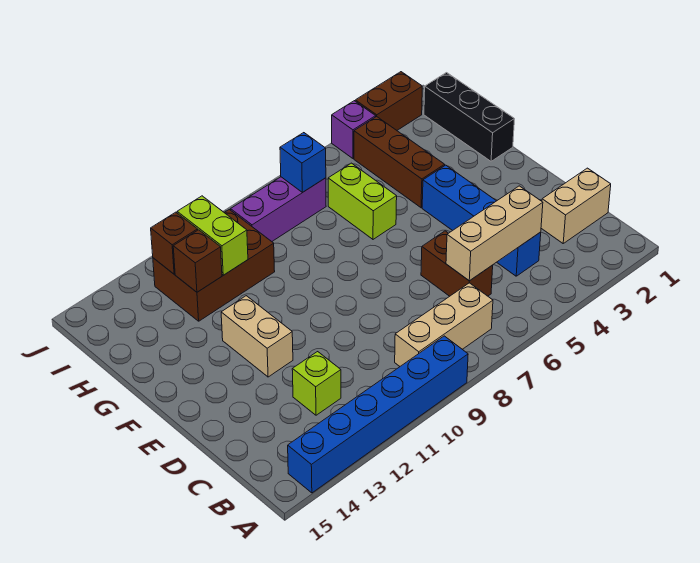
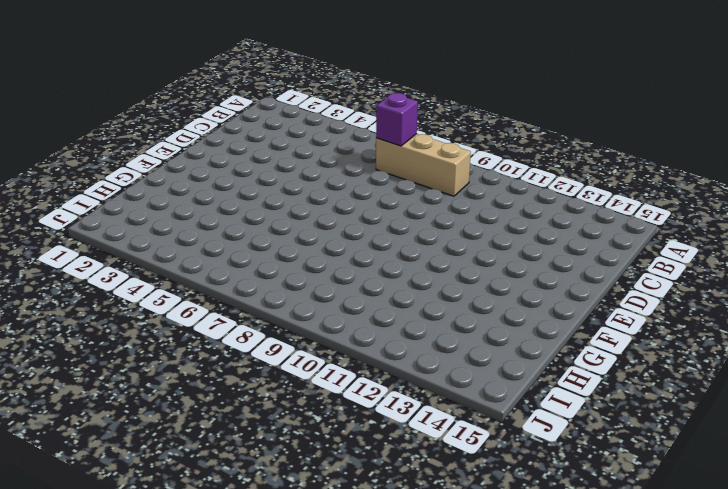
purple 1x1 brick [376,93,418,146] -> purple 1x1 brick moved to [332,101,376,158]
none -> blue 1x6 brick [288,336,468,493]
none -> tan 1x2 brick [541,168,611,243]
none -> blue 1x4 brick [422,165,541,276]

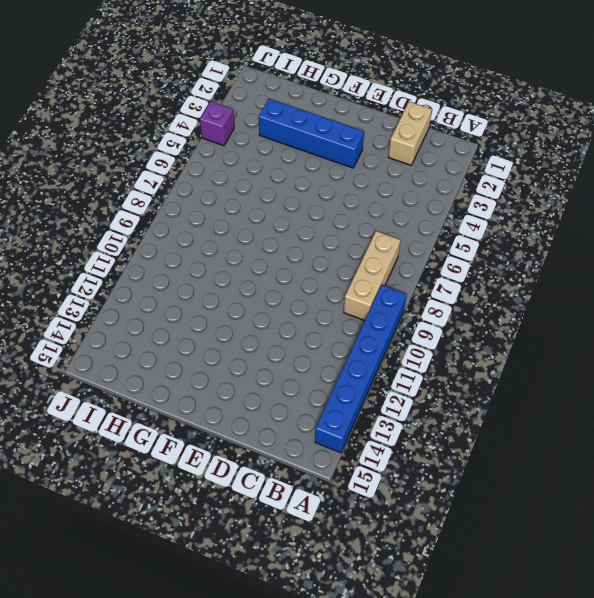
blue 1x4 brick [259,99,364,168] -> blue 1x4 brick moved to [422,165,541,276]
none -> brown 1x2 brick [421,231,493,296]
none -> lime 1x1 brick [292,352,341,415]
none -> tan 1x2 brick [221,296,293,377]

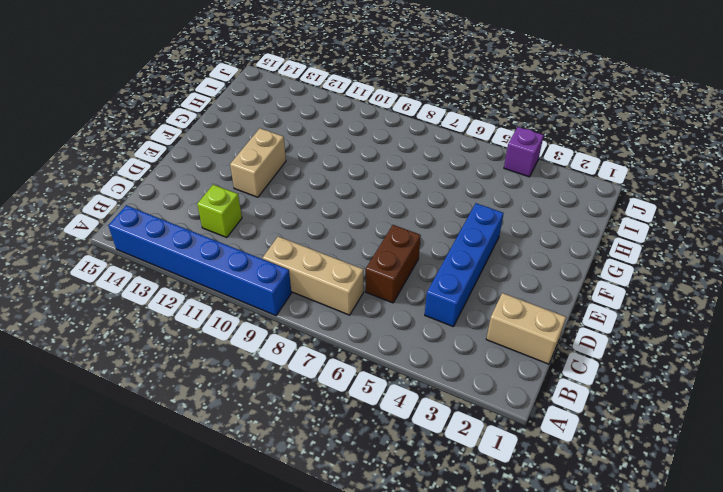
none -> black 1x3 brick [424,73,514,161]
none -> brown 1x3 brick [354,117,445,208]
none -> lime 1x2 brick [328,163,397,239]

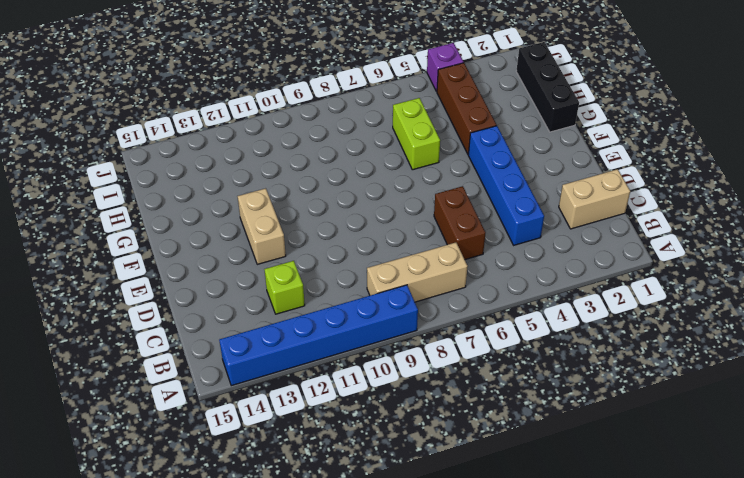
none -> brown 2x3 brick [153,210,275,321]
none -> purple 1x3 brick [231,177,326,241]
none -> brown 1x2 brick [355,72,422,130]

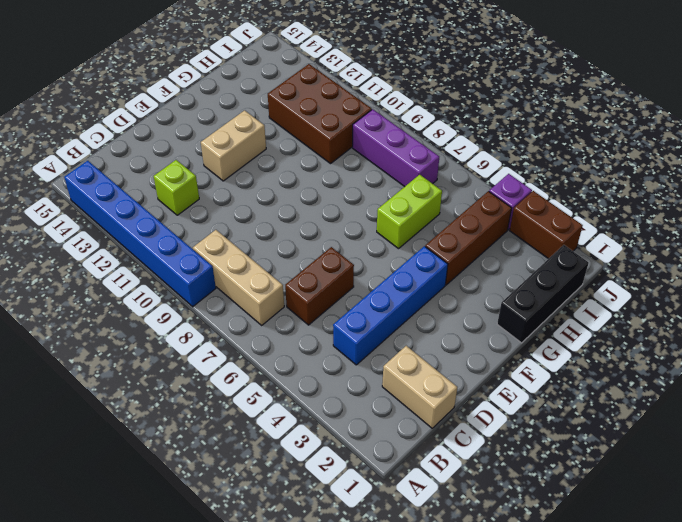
none -> tan 1x3 brick [446,186,543,281]
none -> lime 1x2 brick [177,196,248,275]
none -> brown 1x1 brick [173,230,222,292]

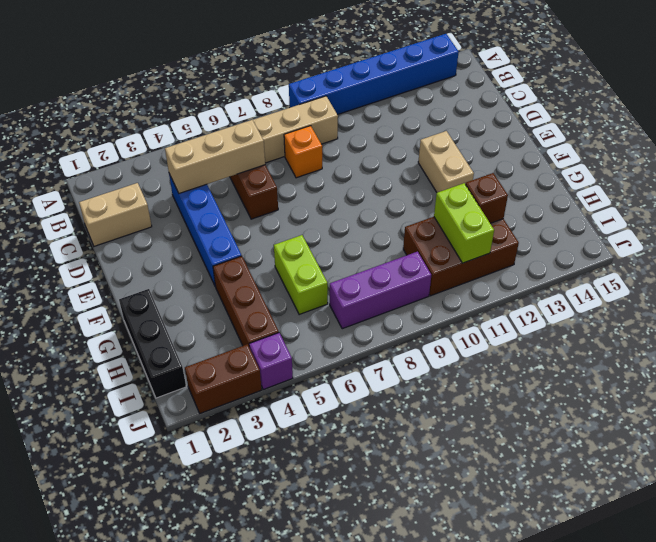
orange 1x1 brick [284,126,322,178] -> none
none -> lime 1x1 brick [292,352,341,415]
none -> blue 1x1 brick [280,133,326,192]
none -> brown 1x1 brick [151,212,198,274]

